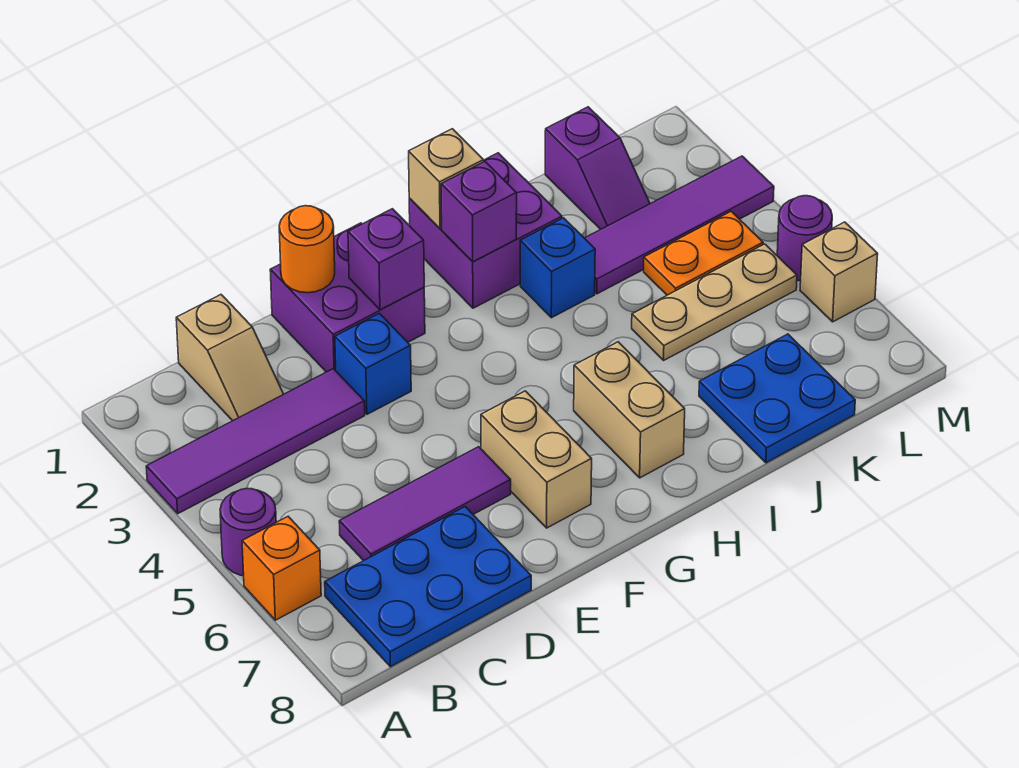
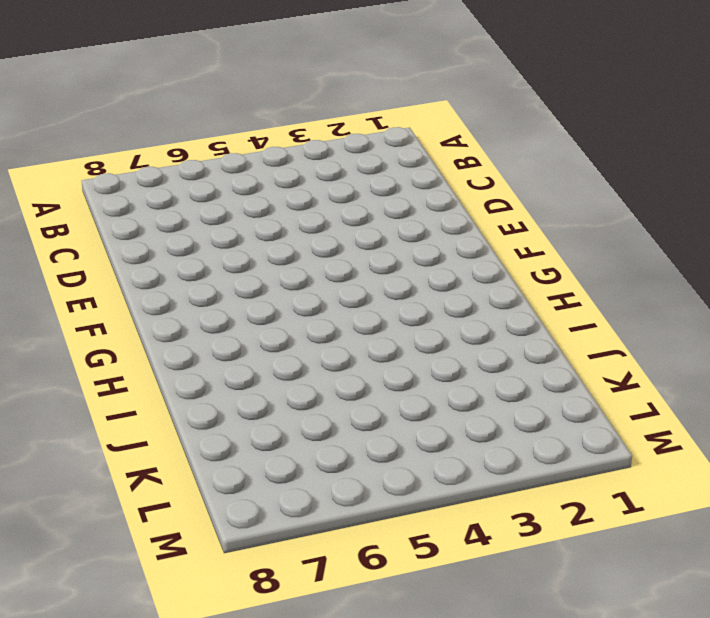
none -> purple 1x4 tile [146,369,365,514]
none -> purple 1x1 round brick [220,488,276,576]
none -> orange 1x1 brick [242,517,321,620]

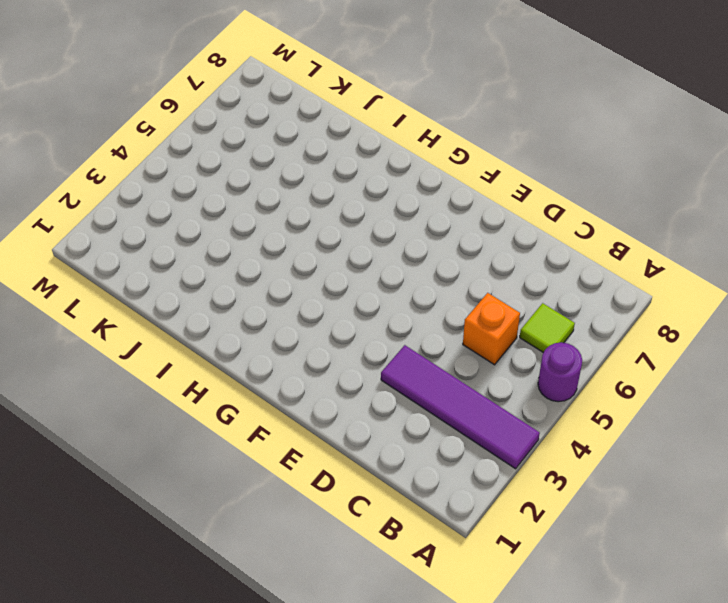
lime 1x1 tile [520,303,575,352] -> none
orange 1x1 brick [463,293,520,365] -> orange 1x1 brick moved to [242,517,321,620]
none -> blue 2x3 plate [325,507,531,667]
none -> tan 1x2 slope [176,295,283,421]
none -> purple 1x3 tile [339,447,511,561]

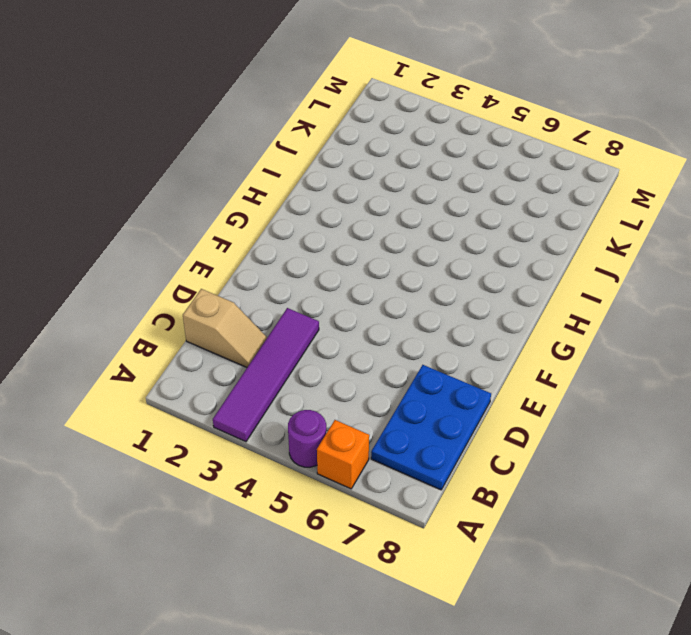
none -> purple 1x3 tile [339,447,511,561]
none -> purple 2x2 brick [270,223,425,372]
none -> blue 1x1 brick [335,313,411,414]

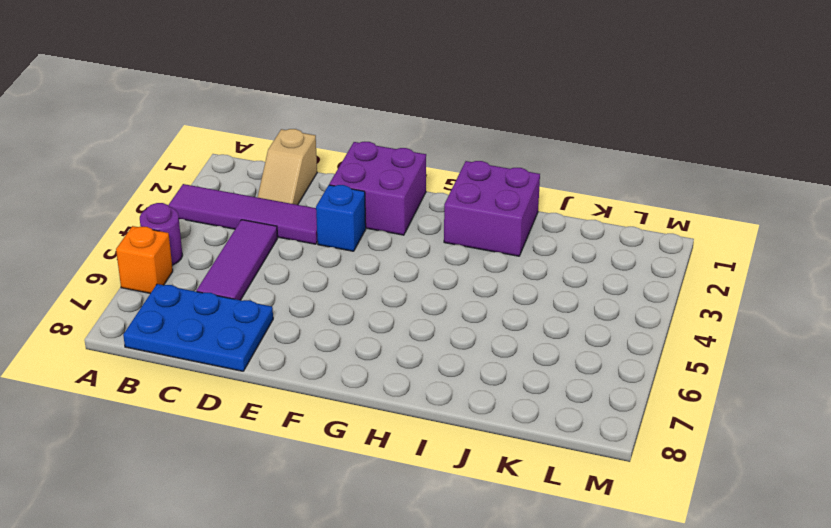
purple 1x3 tile [196,220,278,300] -> purple 1x3 tile turned to [339,447,511,561]
none -> tan 1x2 brick [481,391,592,528]
none -> tan 1x2 brick [574,342,685,478]
none -> blue 1x1 brick [520,218,595,318]

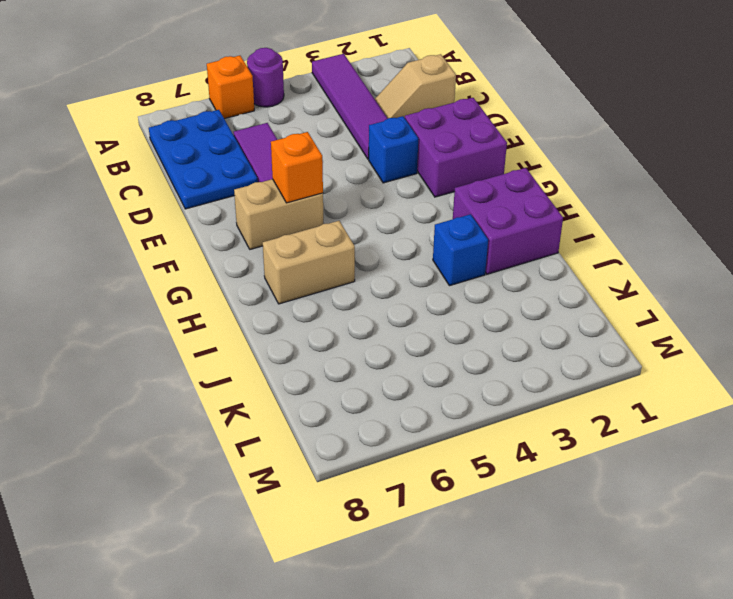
orange 1x1 brick [271,132,323,203] -> none
none -> purple 1x4 tile [585,156,774,294]
none -> tan 1x3 plate [632,244,797,360]
none -> blue 2x2 plate [699,334,855,463]

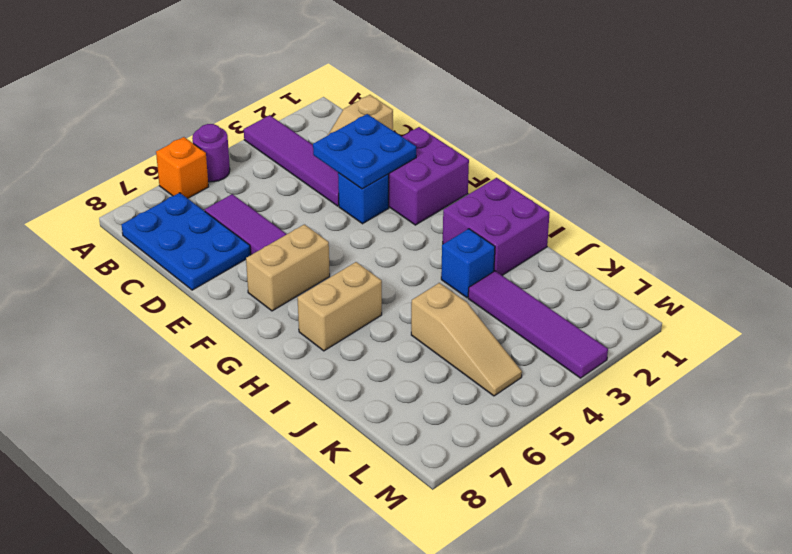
blue 2x2 plate [313,114,416,189] -> blue 2x2 plate moved to [699,334,855,463]
tan 1x3 slope [411,283,522,396] -> tan 1x3 plate [632,244,797,360]
none -> purple 1x2 slope [545,107,650,229]
none -> orange 1x2 plate [644,212,763,295]
none -> purple 1x1 round brick [777,196,832,281]

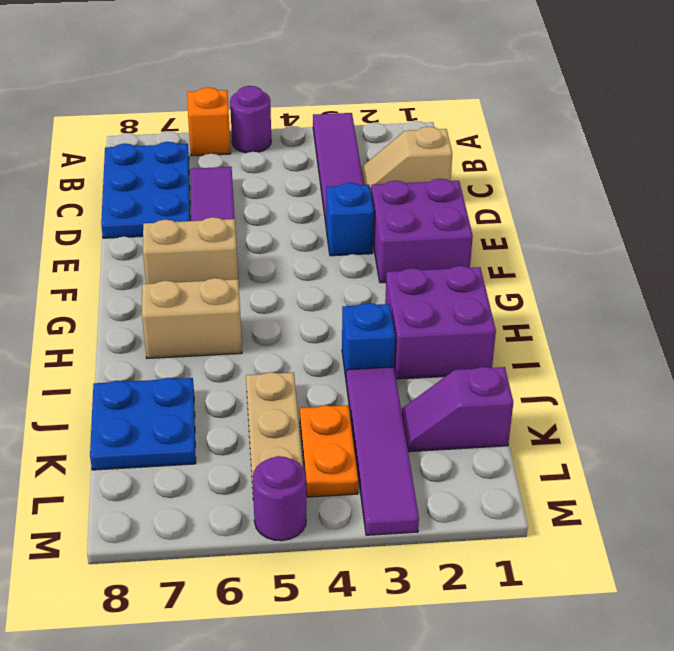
none -> tan 1x1 brick [800,222,878,322]
none -> orange 1x1 round brick [279,206,335,293]
none -> purple 1x1 brick [348,209,424,310]

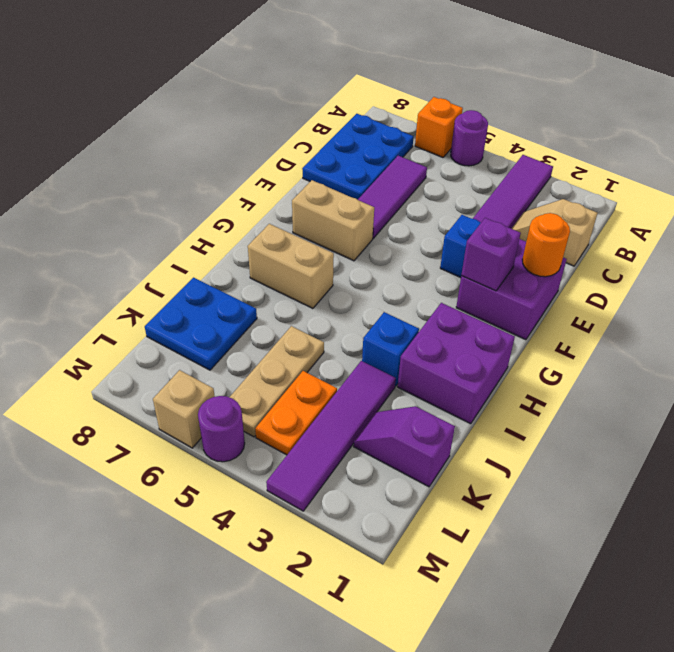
none -> tan 1x1 brick [409,129,484,229]
none -> purple 1x1 brick [441,162,517,262]

